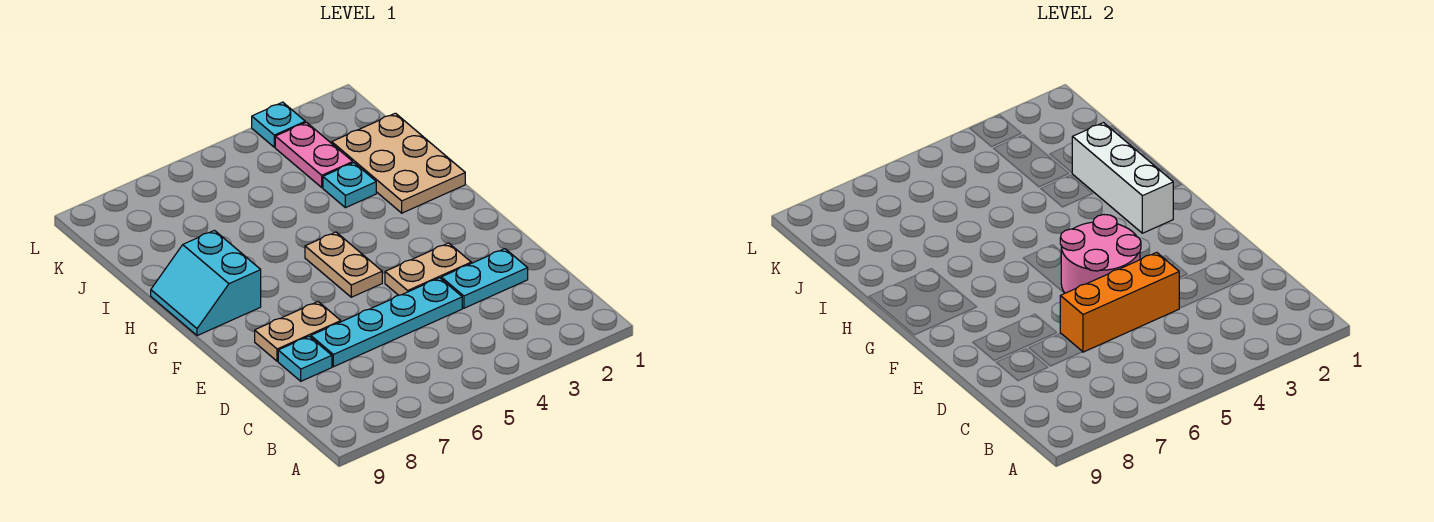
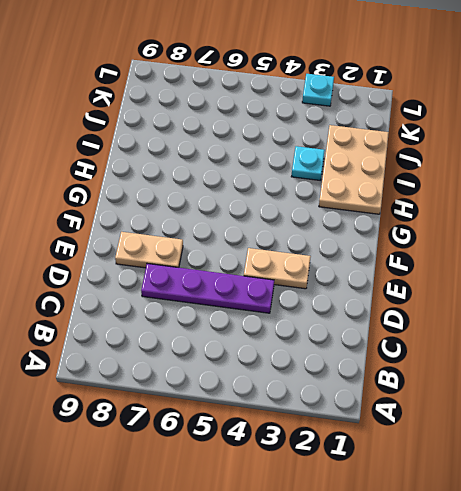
purple 1x4 plate [141,264,274,313] -> cyan 1x4 plate [311,278,462,367]
none -> cyan 1x2 plate [441,249,528,308]
none -> cyan 1x1 plate [278,336,332,381]
none -> tan 1x2 plate [305,232,382,297]

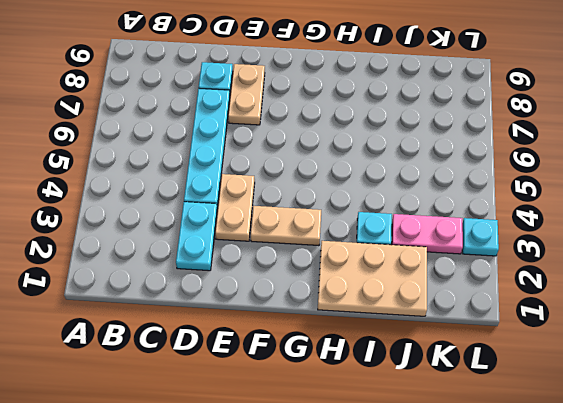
tan 1x2 plate [251,206,321,246] -> tan 1x2 plate moved to [305,232,382,297]
none -> cyan 2x2 slope [151,230,261,336]
none -> orange 1x3 brick [1060,252,1179,352]
none -> pink 2x2 round brick [1060,215,1141,293]

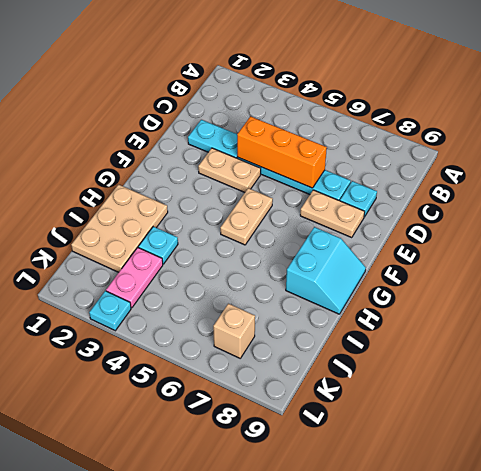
tan 1x1 brick [213,304,255,358] -> none
none -> pink 2x2 round brick [1060,215,1141,293]
none -> white 1x3 brick [1072,123,1173,233]

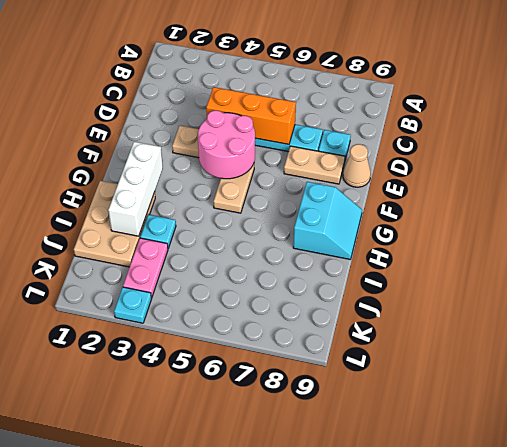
tan 1x1 cone [343,144,371,187] -> none
none -> cyan 1x2 plate [441,249,528,308]

